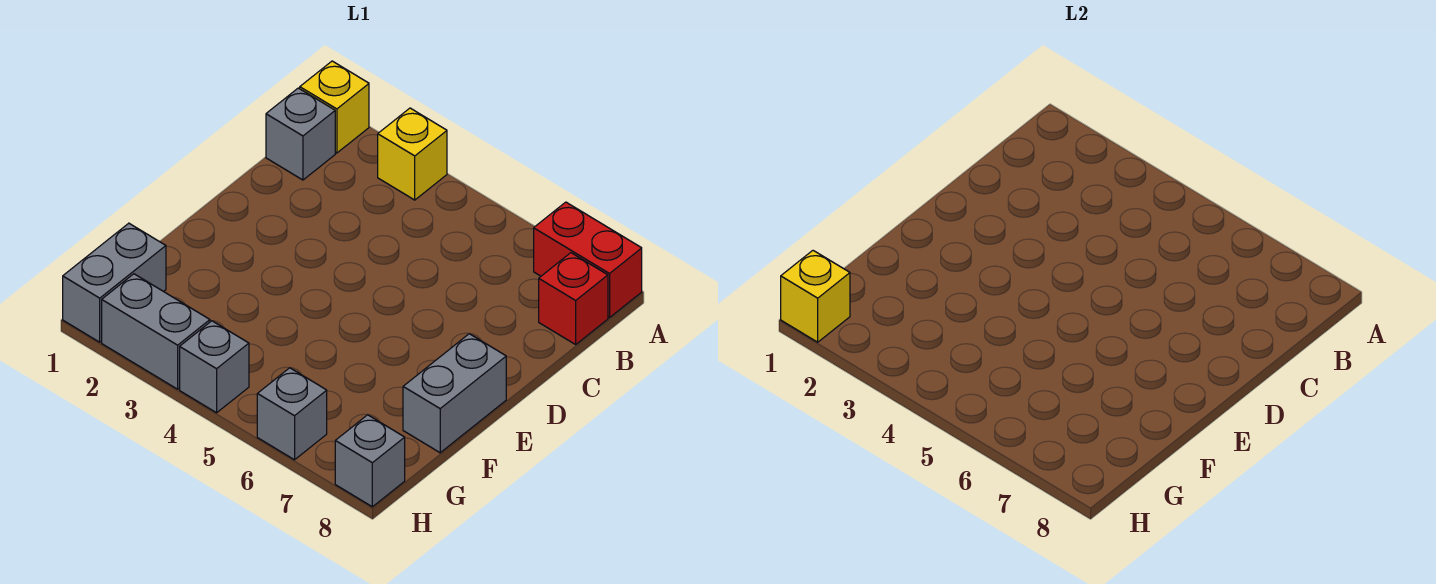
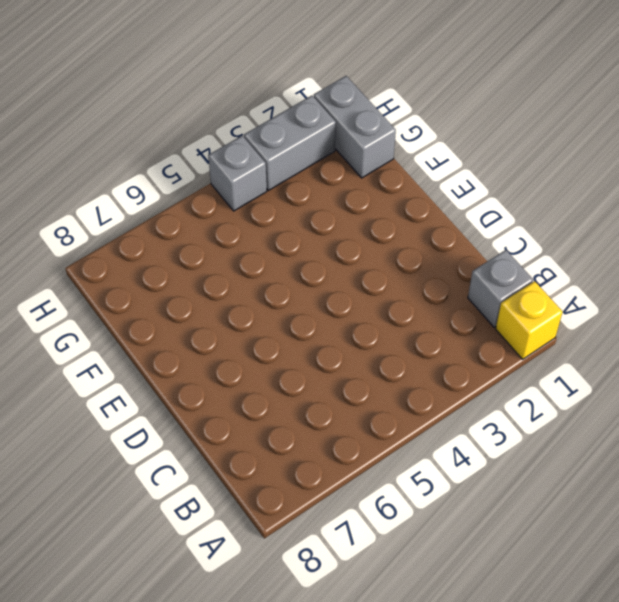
none -> yellow 1x1 brick [378,108,447,200]
none -> red 1x2 brick [534,202,642,318]
none -> red 1x1 brick [539,253,608,344]

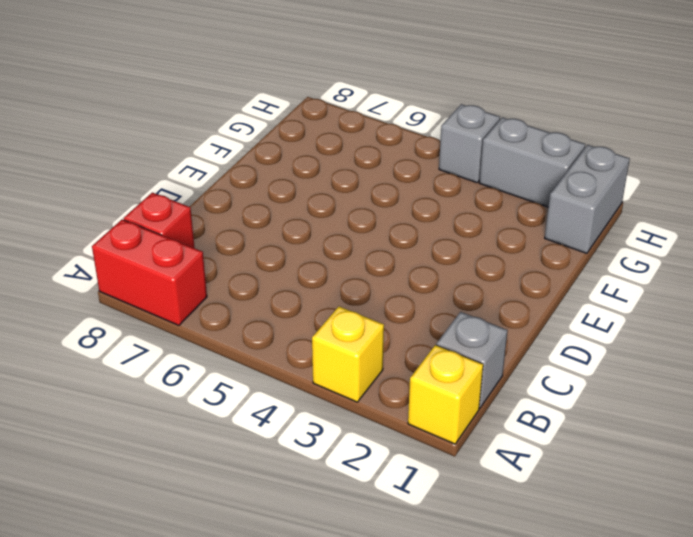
none -> grey 1x2 brick [403,334,506,453]
none -> grey 1x1 brick [257,368,327,460]
none -> grey 1x1 brick [335,415,405,507]

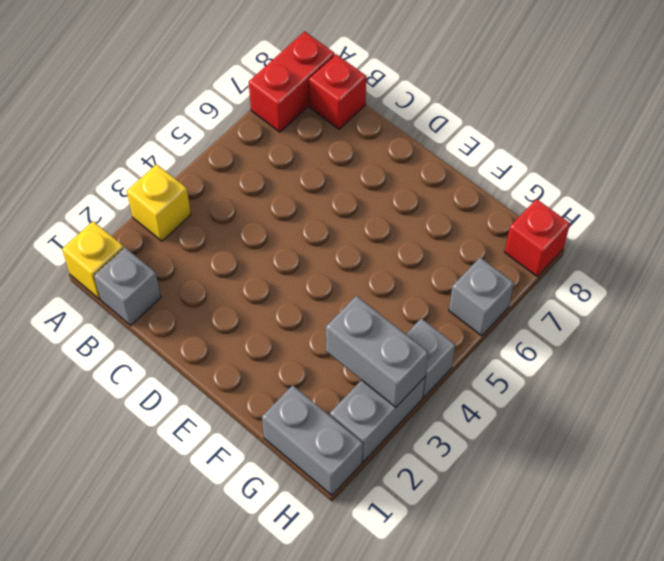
grey 1x2 brick [326,296,428,407] -> grey 1x2 brick moved to [403,334,506,453]
red 1x1 brick [505,199,570,277] -> grey 1x1 brick [335,415,405,507]
none -> yellow 1x1 brick [781,251,850,342]

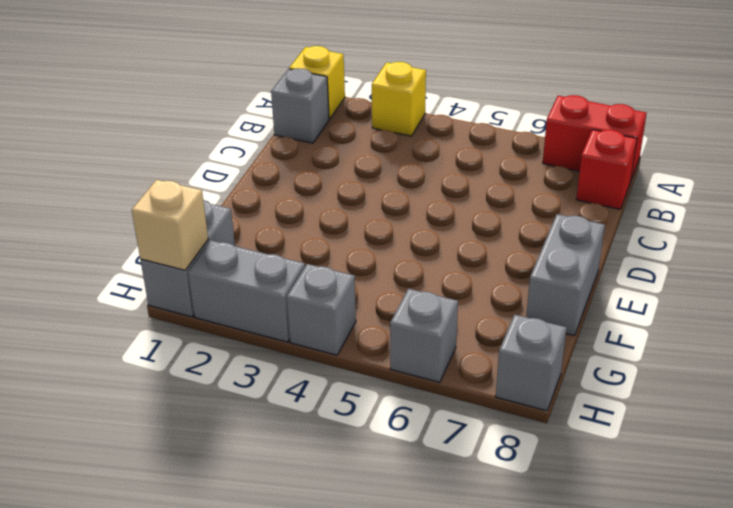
tan 1x1 brick [132,180,208,270] -> yellow 1x1 brick [781,251,850,342]

